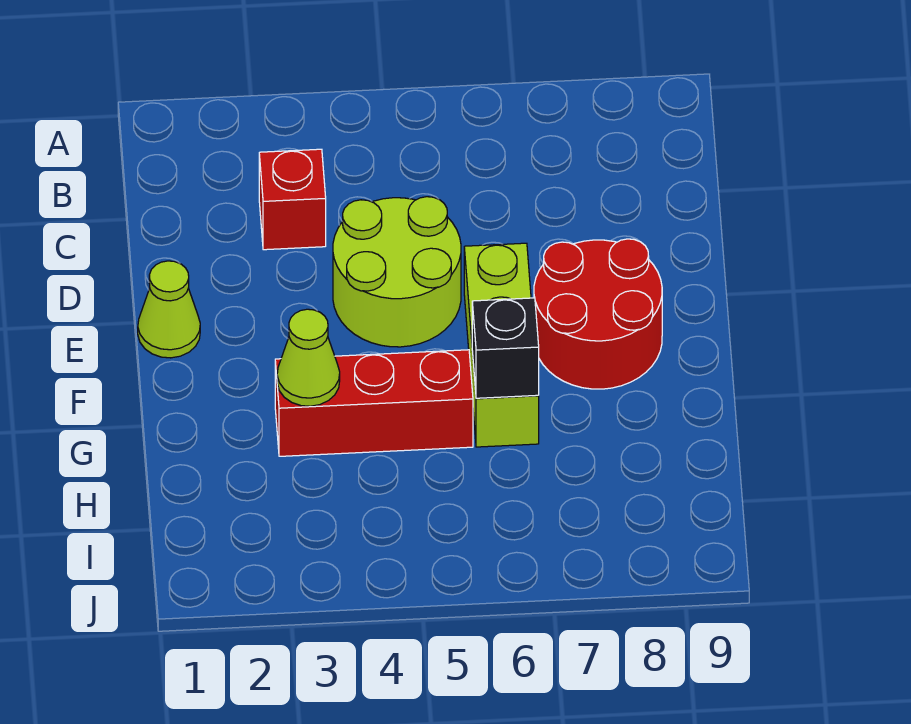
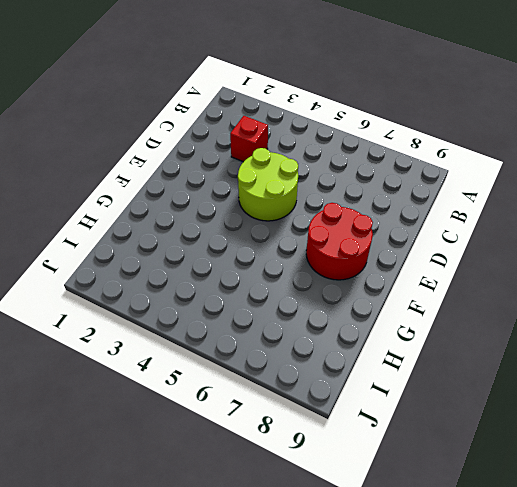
none -> lime 1x1 cone [138,261,200,358]
none -> lime 1x3 brick [464,243,539,447]

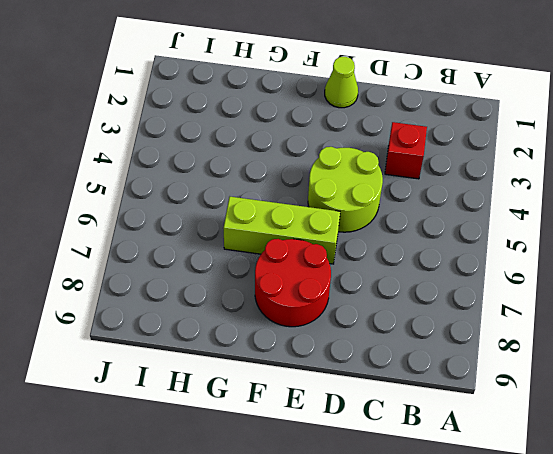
none -> red 1x3 brick [275,350,473,456]
none -> lime 1x1 cone [277,309,340,406]

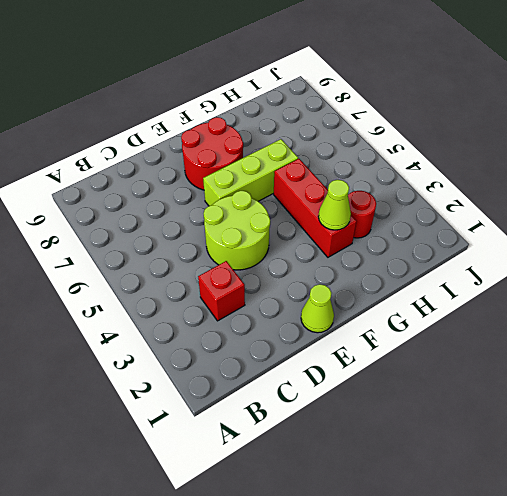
red 1x1 round brick [348,191,376,238] -> none
none -> black 1x1 brick [472,298,539,398]

